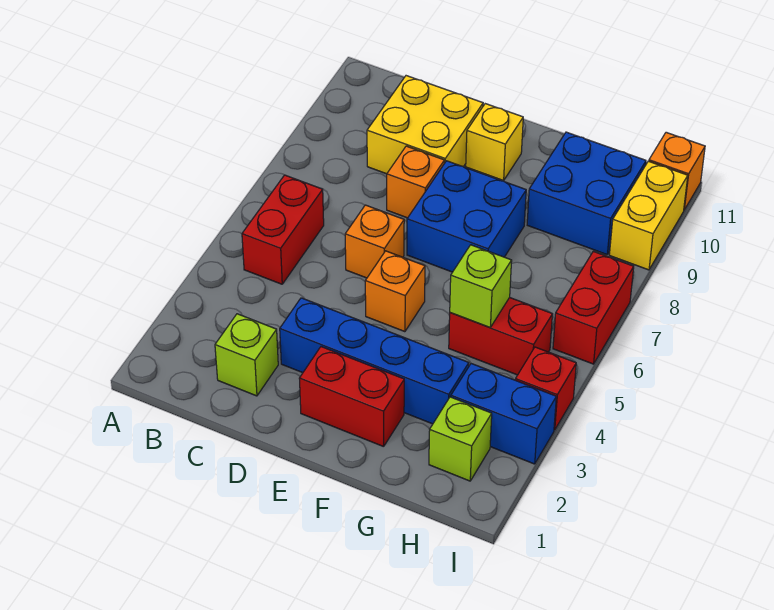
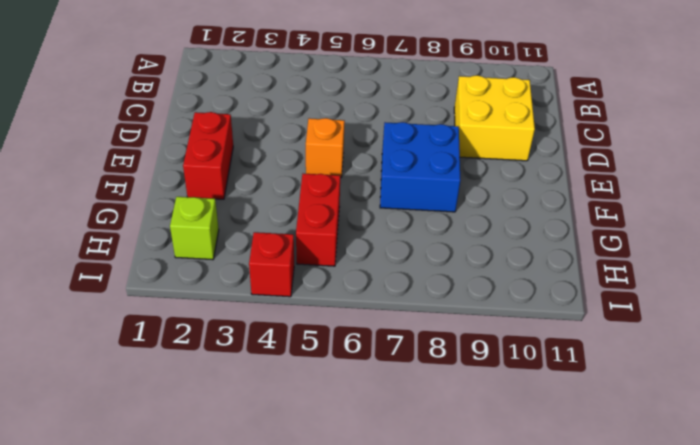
none -> red 1x2 brick [242,175,324,284]
none -> lime 1x1 brick [215,314,278,396]
none -> blue 1x4 brick [280,298,469,424]

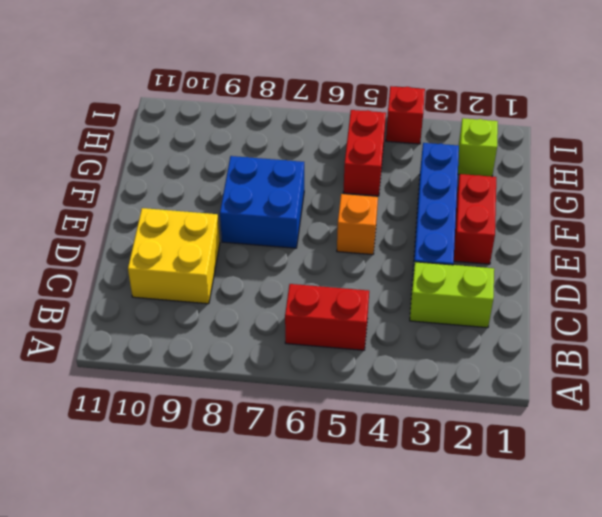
lime 1x2 brick [410,262,494,328] -> lime 1x1 brick [215,314,278,396]
none -> orange 1x1 brick [345,205,404,278]
none -> orange 1x1 brick [387,146,444,218]
none -> yellow 1x1 brick [466,104,523,181]

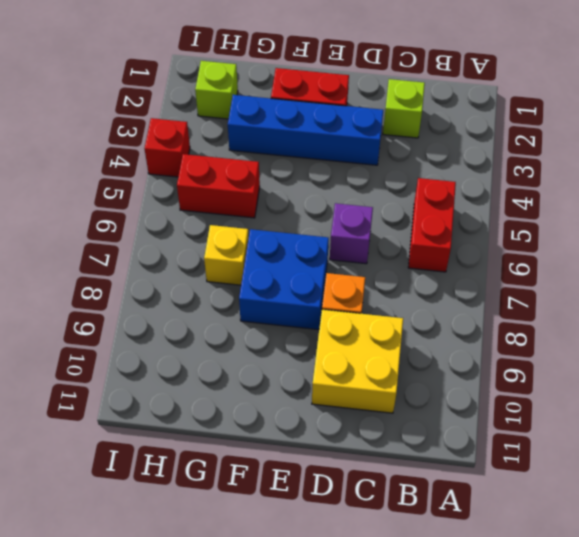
purple 1x1 brick [330,203,373,264] -> orange 1x1 brick [345,205,404,278]
yellow 1x1 brick [204,225,249,285] -> yellow 1x1 brick moved to [466,104,523,181]
none -> orange 1x1 brick [365,251,425,332]
none -> blue 2x2 brick [527,132,646,254]
none -> blue 1x2 brick [451,364,556,464]

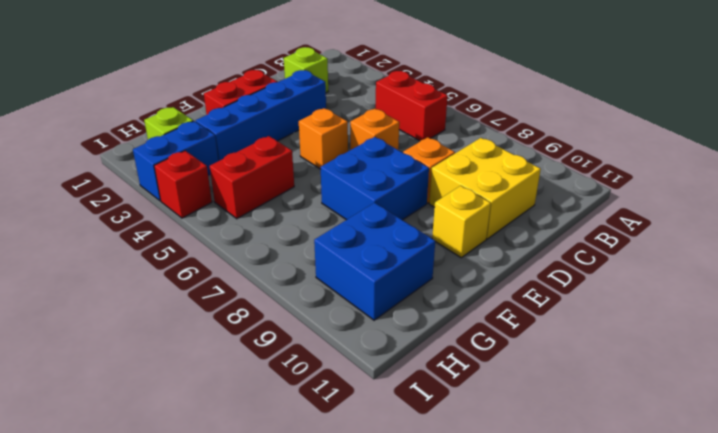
none -> red 1x2 brick [553,251,634,364]
none -> yellow 1x2 brick [609,161,688,270]
none -> orange 1x1 brick [649,132,705,210]

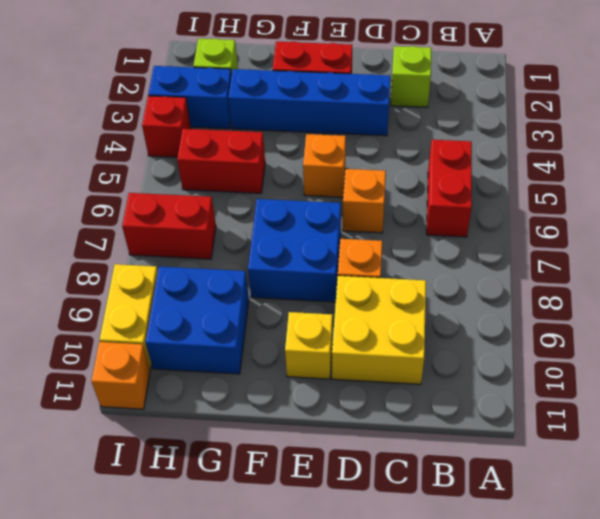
red 1x2 brick [122,193,216,259] -> red 1x2 brick turned to [553,251,634,364]
none -> lime 1x1 brick [450,245,512,328]

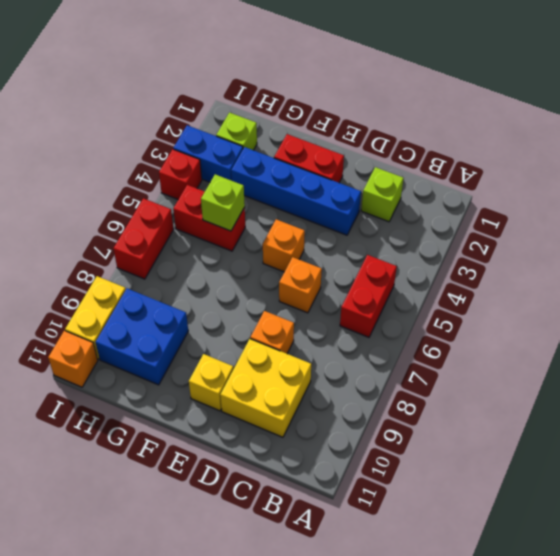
none -> blue 2x2 brick [407,161,526,272]

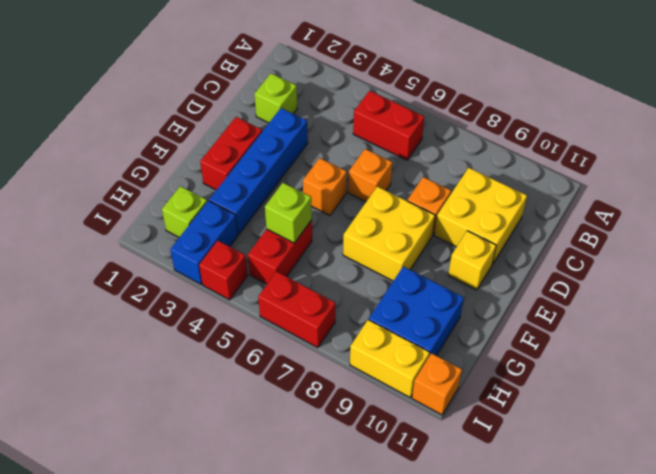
yellow 2x2 brick [343,186,435,281] -> blue 2x2 brick [407,161,526,272]

